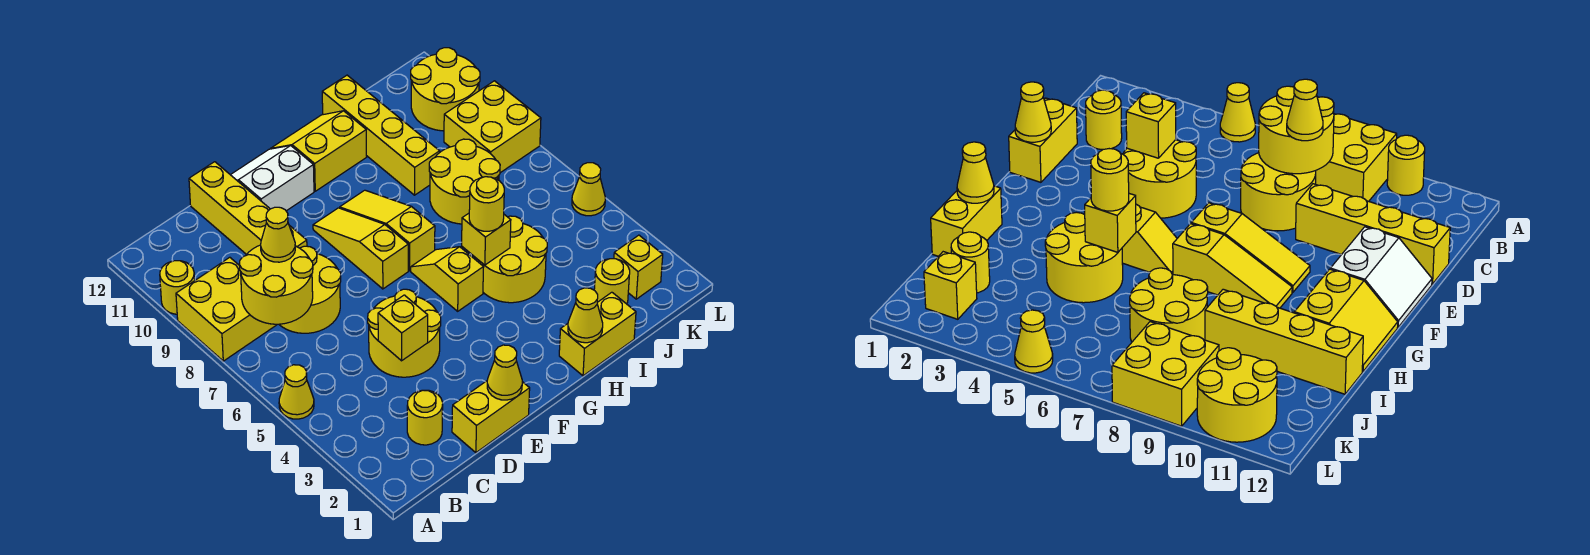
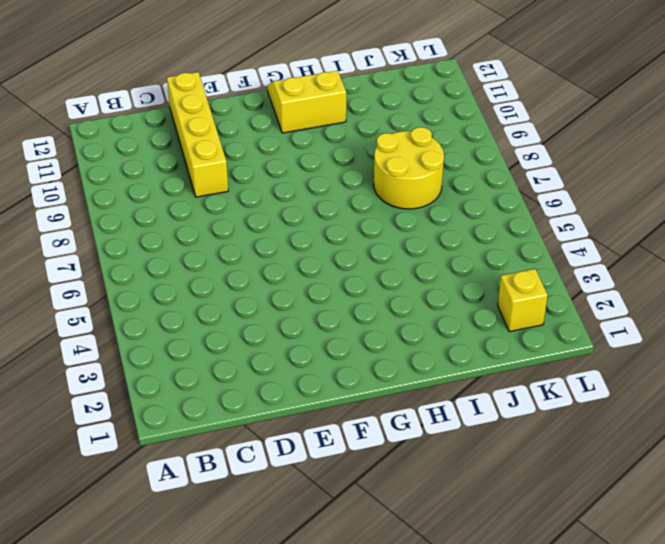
none -> yellow 1x1 cone [279,365,314,419]
none -> yellow 2x2 brick [176,257,277,361]
none -> yellow 1x1 round brick [160,261,195,314]

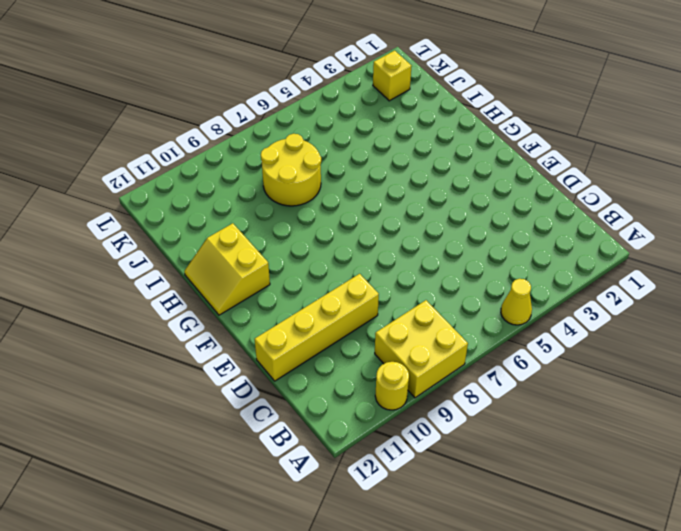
none -> yellow 1x1 round brick [407,390,443,445]
none -> yellow 2x2 round brick [279,246,341,333]
none -> yellow 1x2 brick [452,381,530,453]

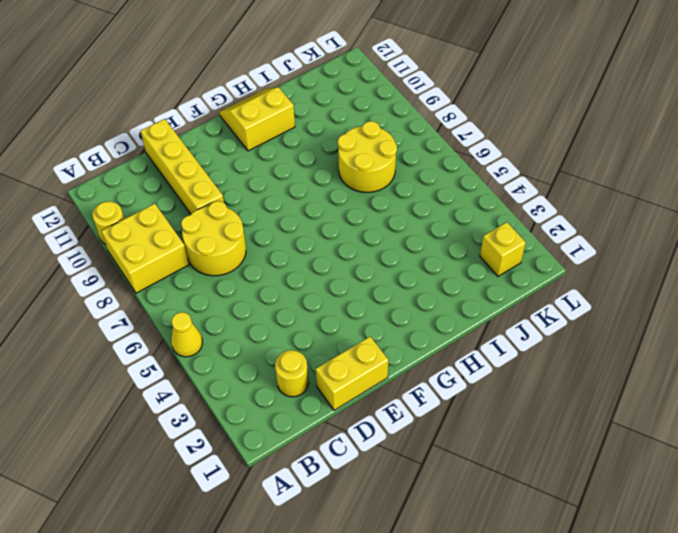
none -> yellow 2x2 round brick [368,289,441,377]
none -> white 2x2 slope [231,146,314,211]
none -> yellow 1x3 slope [313,208,408,289]

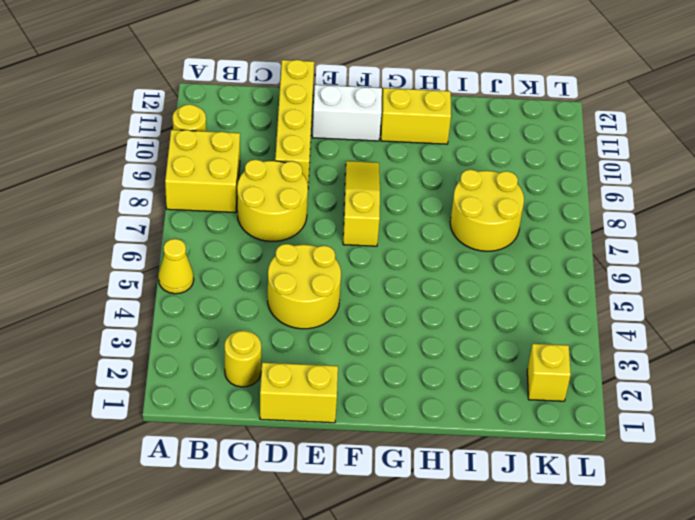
none -> yellow 1x2 slope [411,247,484,311]
none -> yellow 1x3 slope [340,190,435,271]
none -> yellow 1x2 brick [559,292,636,376]

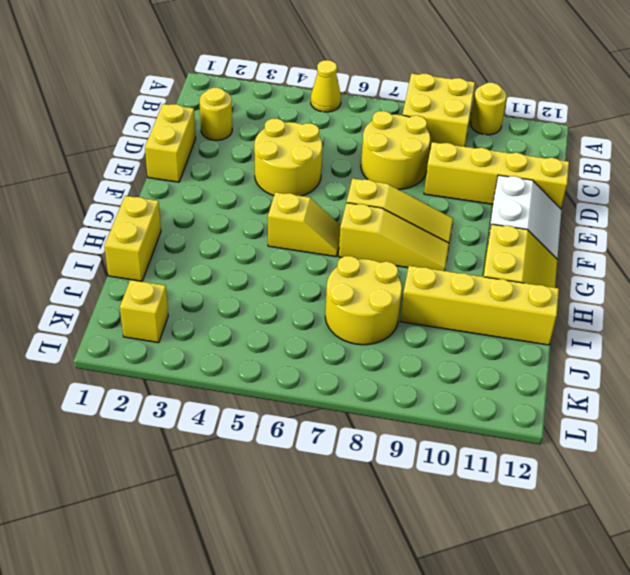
none -> yellow 2x2 round brick [476,216,547,303]
none -> yellow 1x1 round brick [594,259,630,304]
none -> yellow 2x2 brick [444,81,541,173]

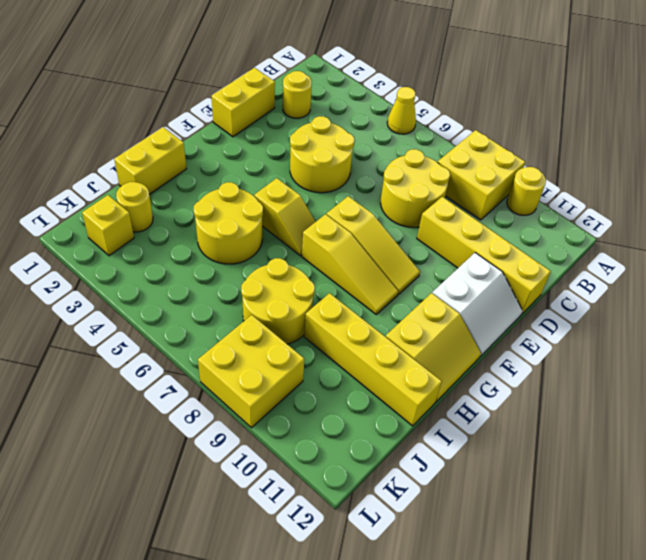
none -> yellow 2x2 round brick [411,48,480,131]
none -> yellow 1x1 cone [572,163,605,216]
none -> yellow 2x2 round brick [239,245,313,324]

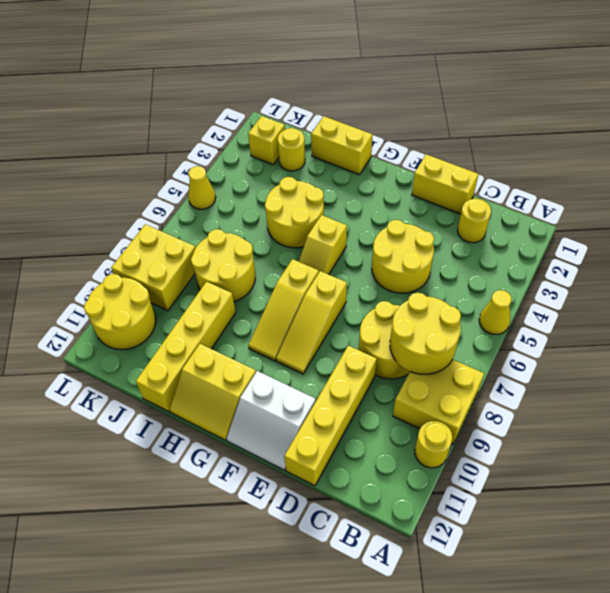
none -> yellow 1x1 brick [378,295,428,361]
none -> yellow 1x1 cone [487,345,522,400]
none -> yellow 1x1 cone [568,288,603,343]

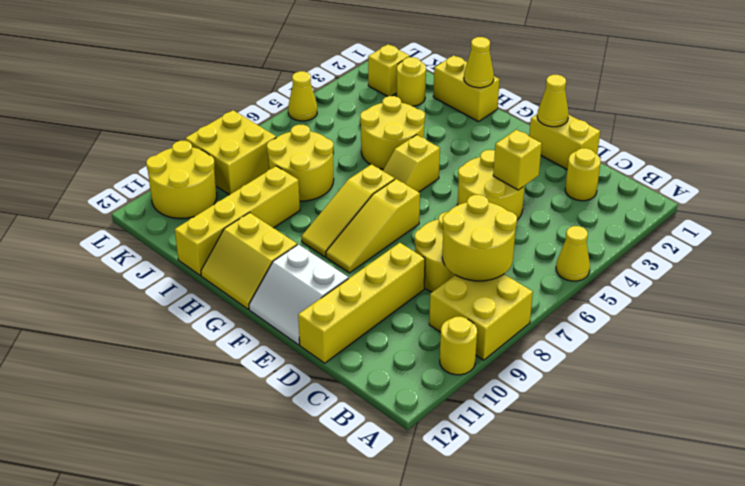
none -> yellow 1x1 brick [462,213,511,265]
none -> yellow 1x1 cone [261,207,295,262]
none -> yellow 1x1 round brick [469,177,504,231]

